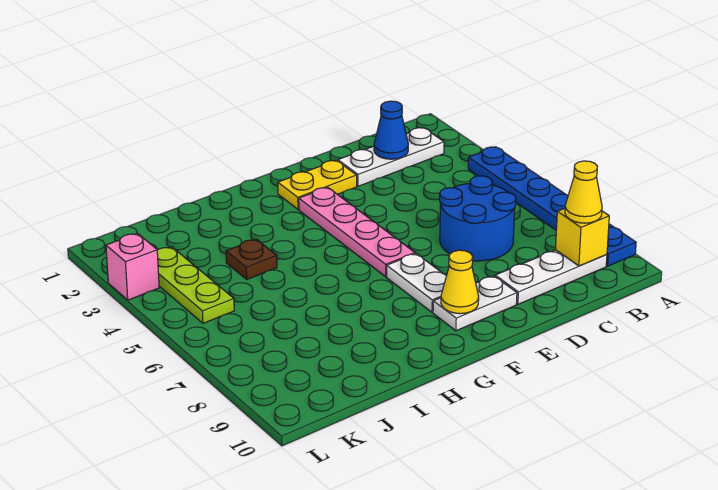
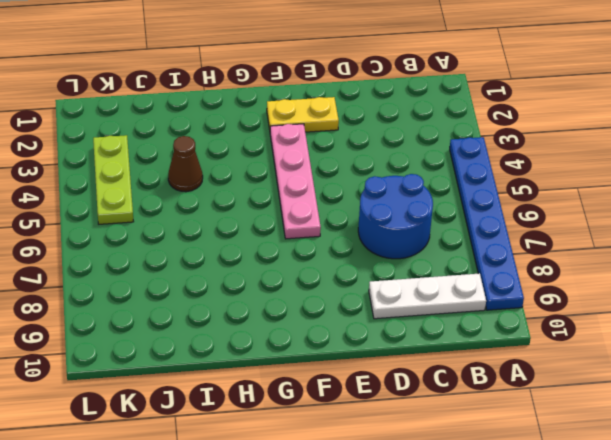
brown 1x1 cone [168,136,203,192] -> brown 1x1 plate [226,239,277,279]
none -> white 1x3 plate [338,128,444,186]
none -> white 1x2 plate [433,276,517,331]
none -> white 1x2 plate [387,254,446,312]

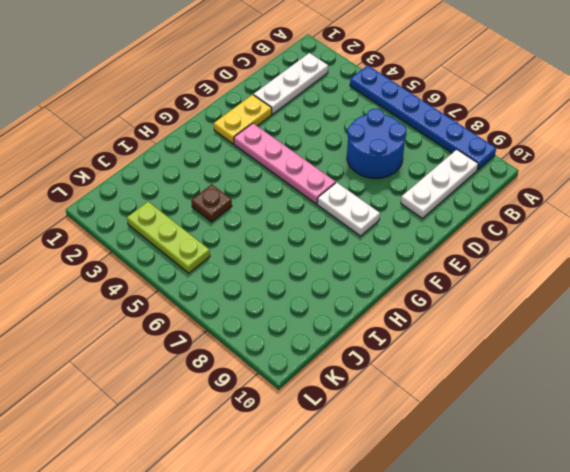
none -> white 1x2 plate [433,276,517,331]
none -> pink 1x1 brick [106,233,159,300]
none -> yellow 1x1 brick [556,208,609,266]

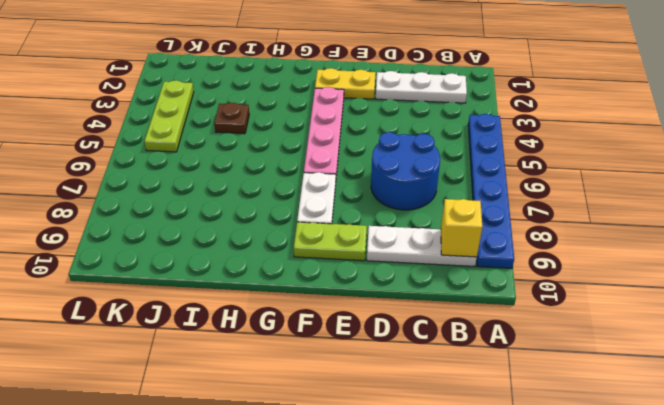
lime 1x2 plate [294,222,367,261] -> white 1x2 plate [433,276,517,331]
none -> pink 1x1 brick [106,233,159,300]
none -> blue 1x1 cone [374,101,408,159]
none -> yellow 1x1 cone [441,250,479,314]

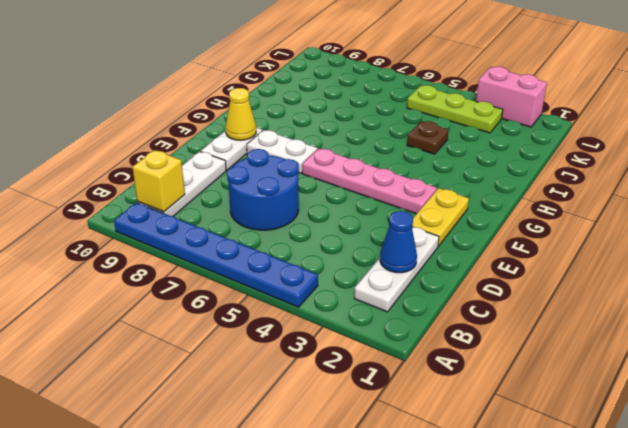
pink 1x2 brick [476,66,547,127] -> pink 1x1 brick [106,233,159,300]
none -> yellow 1x1 cone [565,161,602,223]

